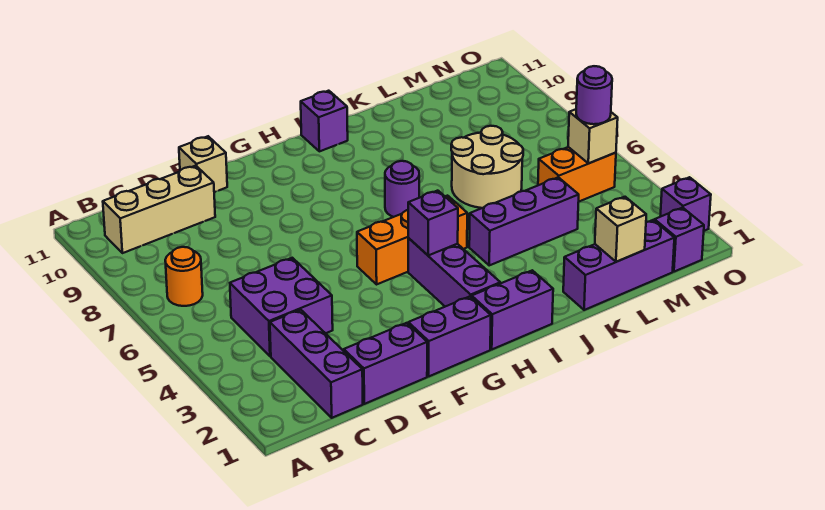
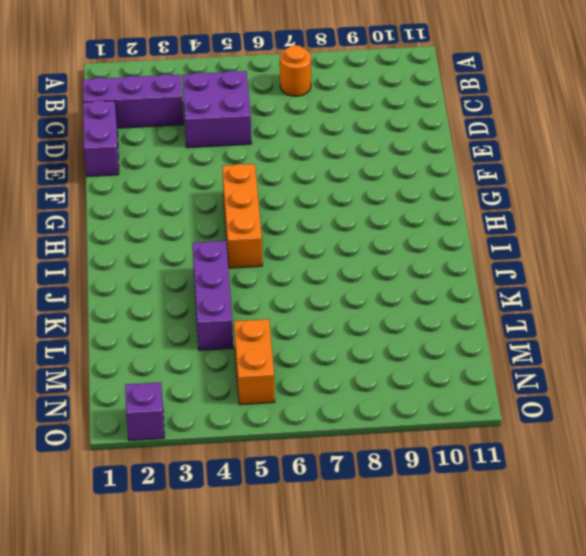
none -> tan 1x3 brick [103,166,215,253]
none -> tan 1x1 brick [179,136,227,192]
none -> purple 1x2 brick [408,296,491,376]

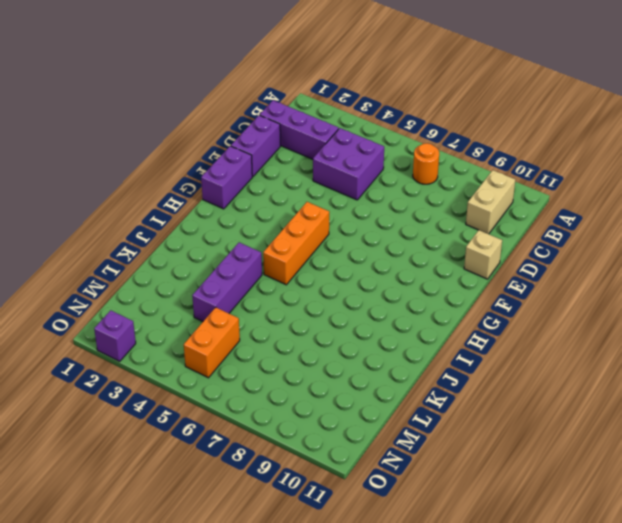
tan 1x2 brick [466,170,515,234] -> tan 1x3 brick [103,166,215,253]
none -> purple 1x2 brick [472,270,553,349]
none -> purple 1x3 brick [408,238,500,307]
none -> purple 1x1 round brick [385,161,419,217]

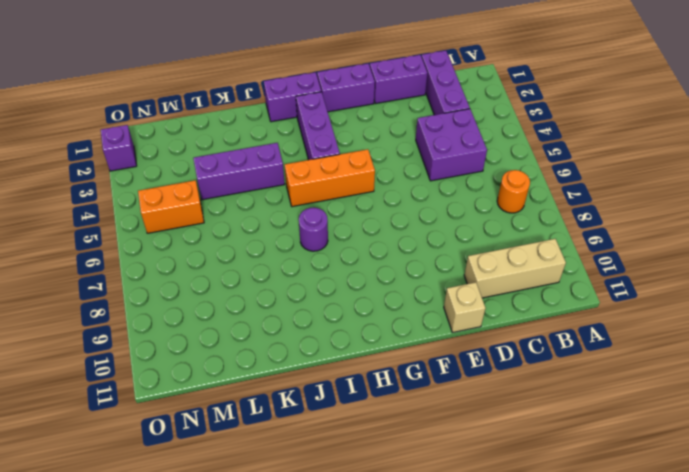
none -> purple 1x1 brick [301,91,348,151]
none -> purple 1x3 brick [563,220,674,310]
none -> tan 2x2 round brick [451,126,523,208]

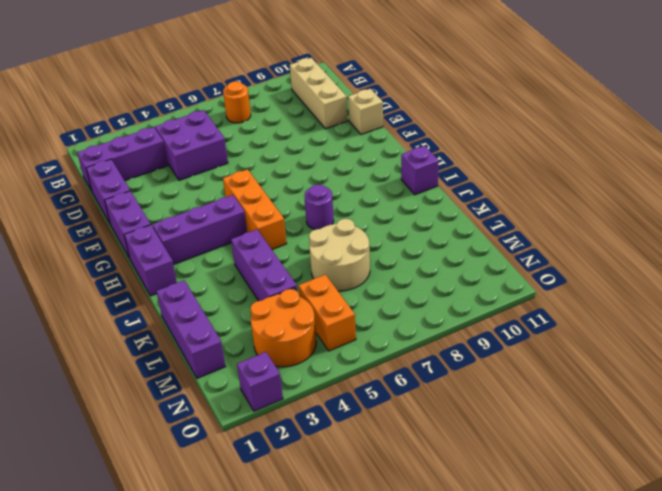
orange 2x2 round brick [250,289,317,367] -> none
none -> purple 1x1 brick [655,208,704,272]
none -> purple 1x1 brick [408,191,458,255]
none -> tan 1x1 brick [595,197,646,262]

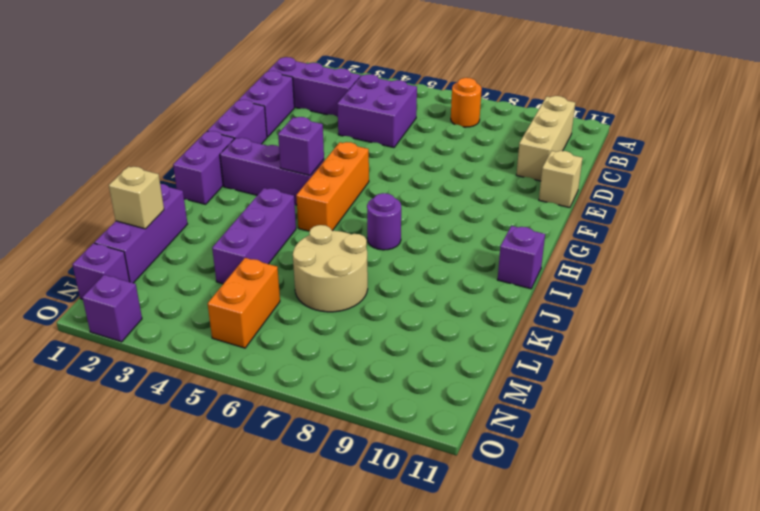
none -> tan 1x1 brick [568,109,618,163]
none -> purple 1x1 round brick [576,66,612,124]

